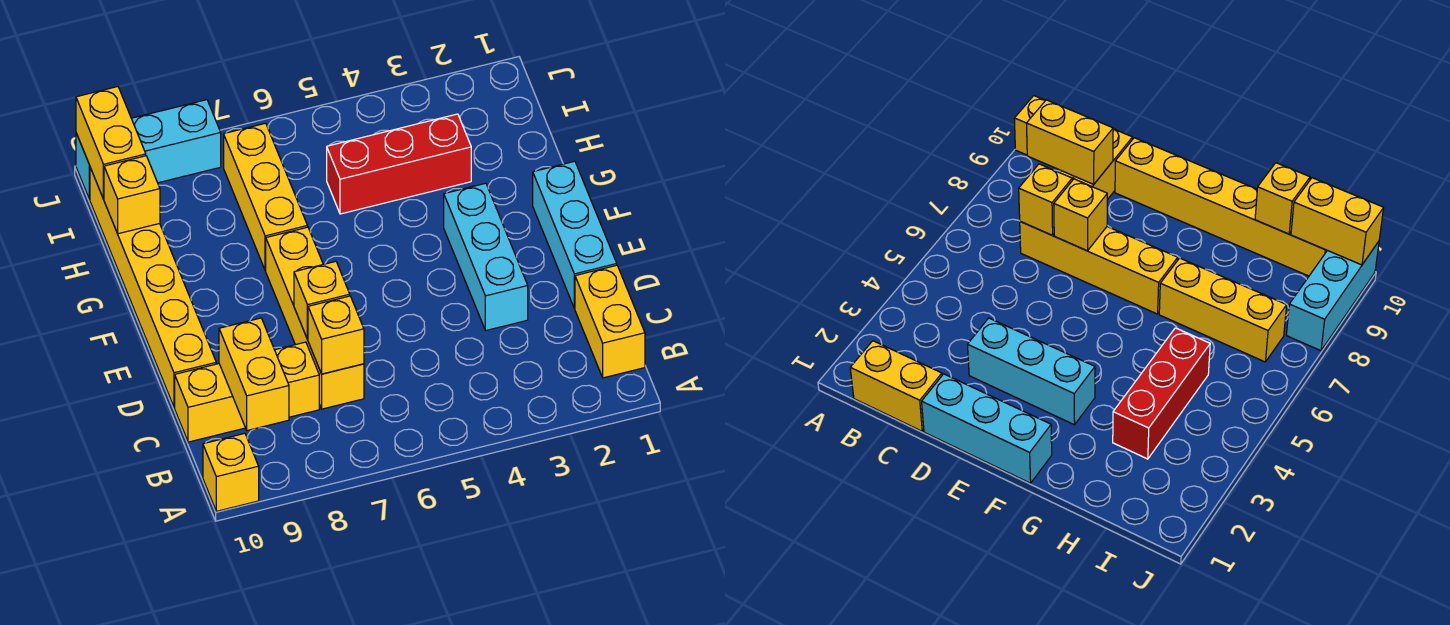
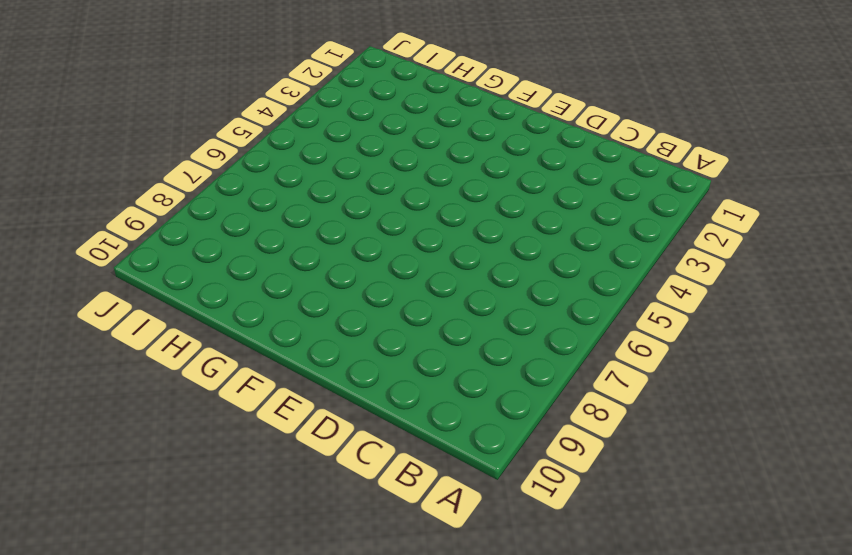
none -> yellow 1x1 brick [203,433,259,511]
none -> yellow 1x2 brick [575,265,645,378]
none -> yellow 1x4 brick [266,227,364,409]

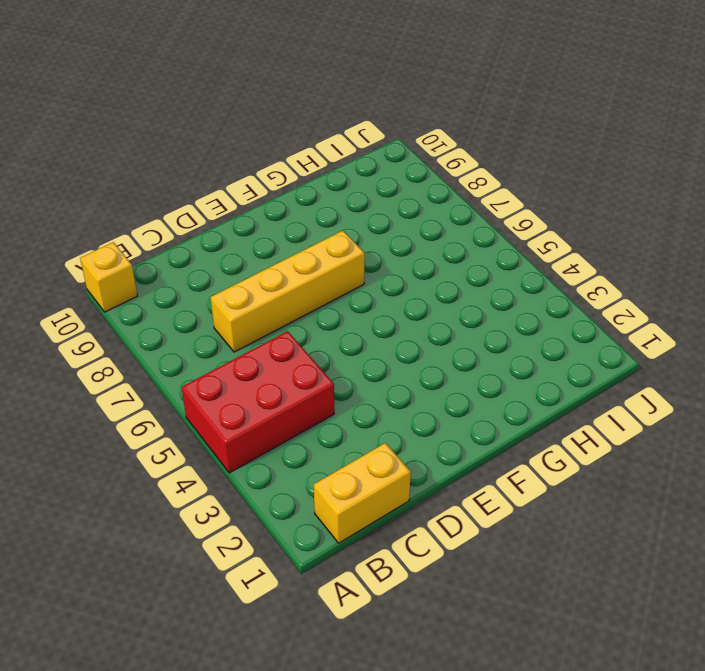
red 2x3 brick [182,331,334,473] -> none
none -> yellow 1x3 brick [175,342,319,442]
none -> cyan 1x3 brick [533,161,617,309]
none -> cyan 1x3 brick [444,183,528,330]

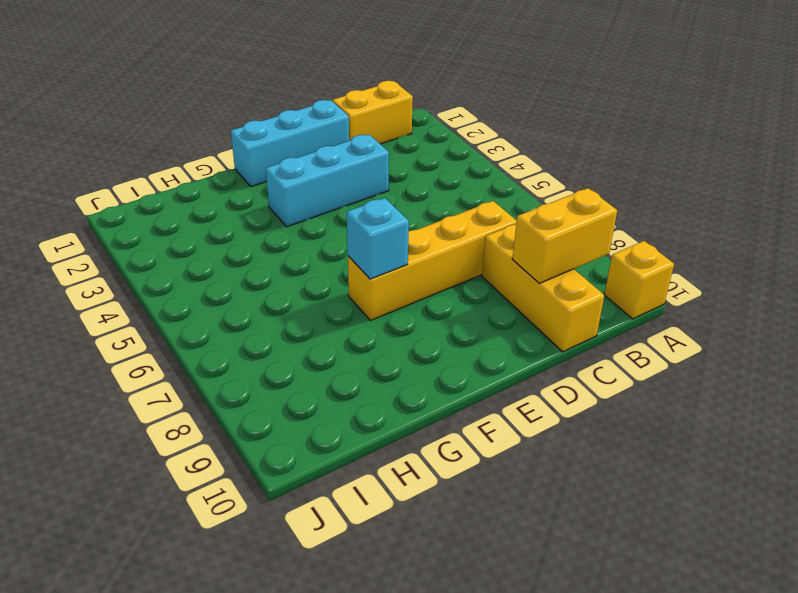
cyan 1x1 brick [347,198,409,279] -> none
none -> yellow 1x6 brick [90,168,216,407]
none -> yellow 1x3 brick [224,123,307,271]
none -> red 1x3 brick [327,114,471,214]

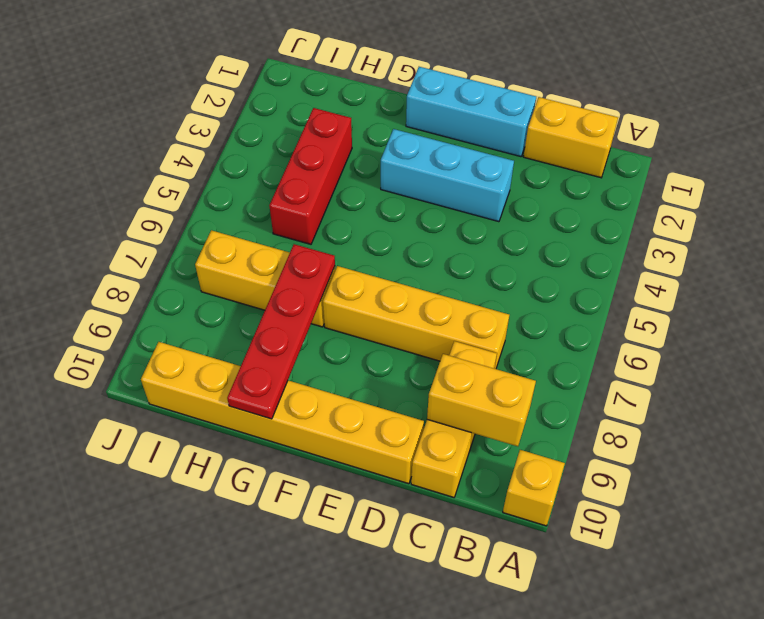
red 1x4 plate [227,244,335,419] -> none
none -> cyan 1x3 brick [76,100,221,200]
none -> yellow 1x1 brick [308,296,364,374]
none -> yellow 1x1 brick [294,261,350,339]

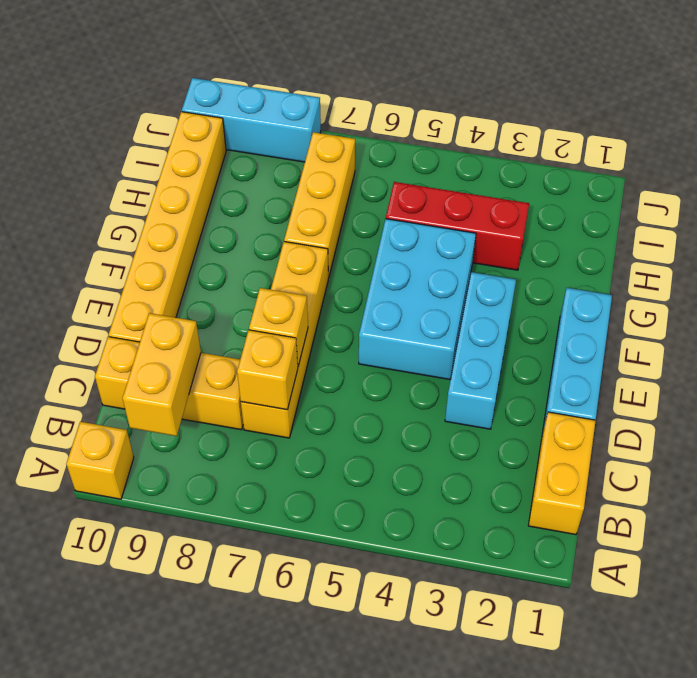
cyan 2x3 brick [359,219,476,379] -> none
none -> yellow 1x1 brick [104,156,160,234]
none -> yellow 1x2 brick [76,87,146,199]

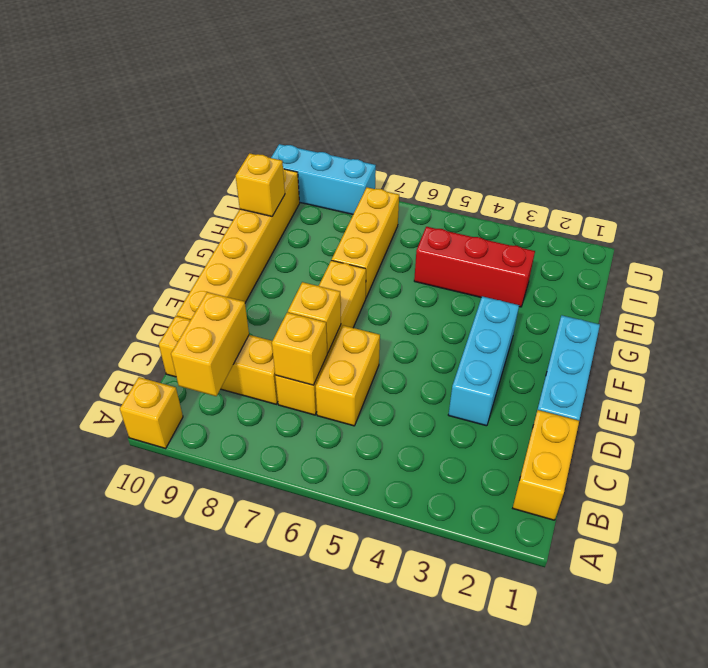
yellow 1x2 brick [316,325,380,426] -> yellow 1x2 brick moved to [76,87,146,199]

